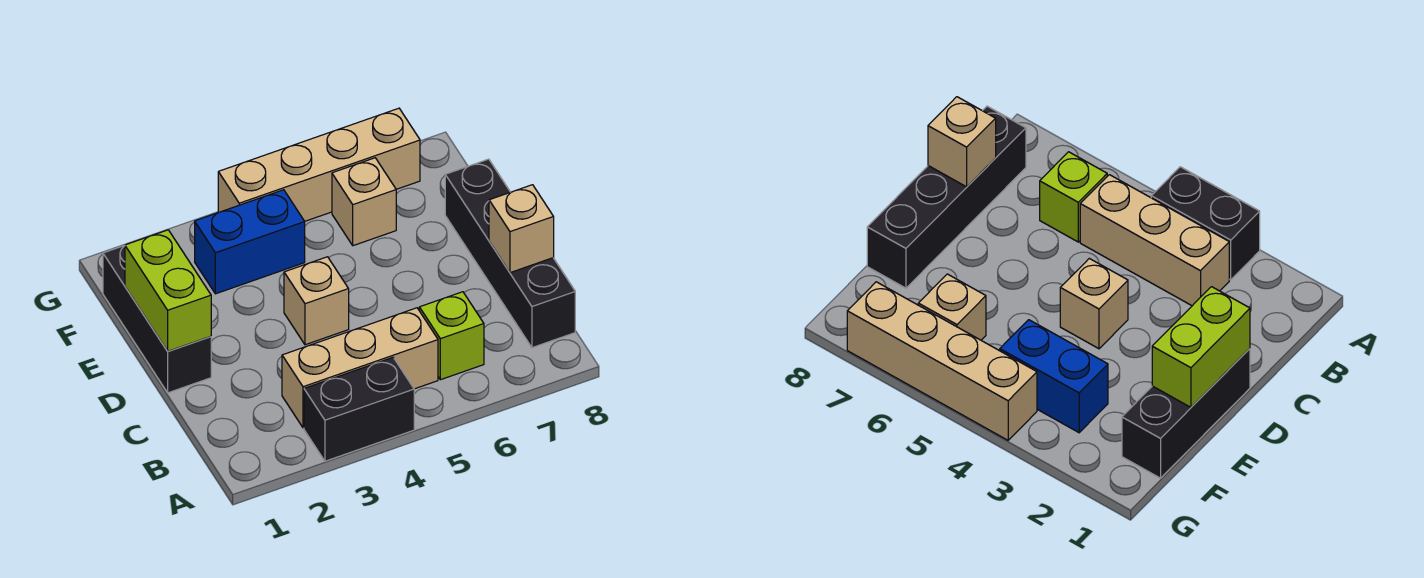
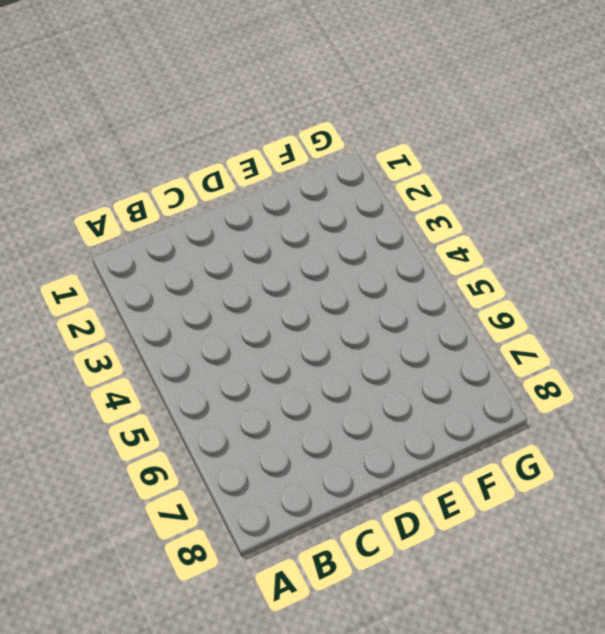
none -> black 1x2 brick [304,357,414,461]
none -> tan 1x3 brick [282,308,438,428]

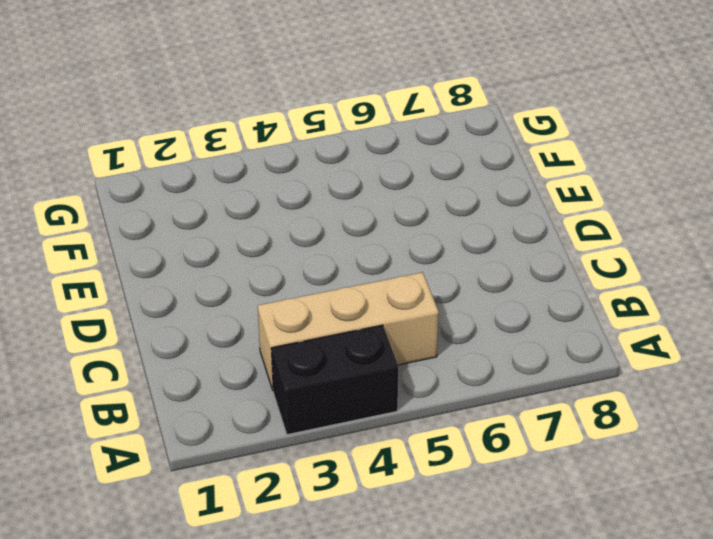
none -> lime 1x1 brick [419,292,484,380]
none -> black 1x4 brick [445,159,575,348]

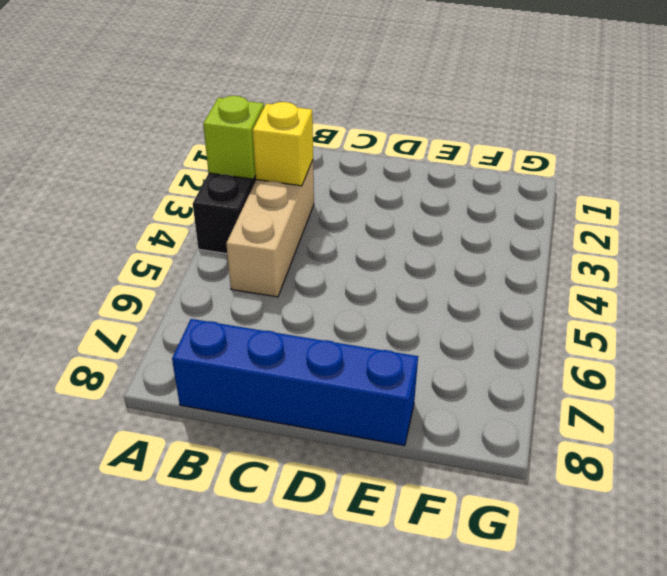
lime 1x1 brick [203,96,264,179] -> lime 1x1 brick moved to [419,292,484,380]
yellow 1x1 brick [253,102,313,186] -> none
blue 1x4 brick [172,319,418,446] -> black 1x4 brick [445,159,575,348]
none -> black 1x3 brick [103,245,211,393]
none -> tan 1x1 brick [284,257,349,345]

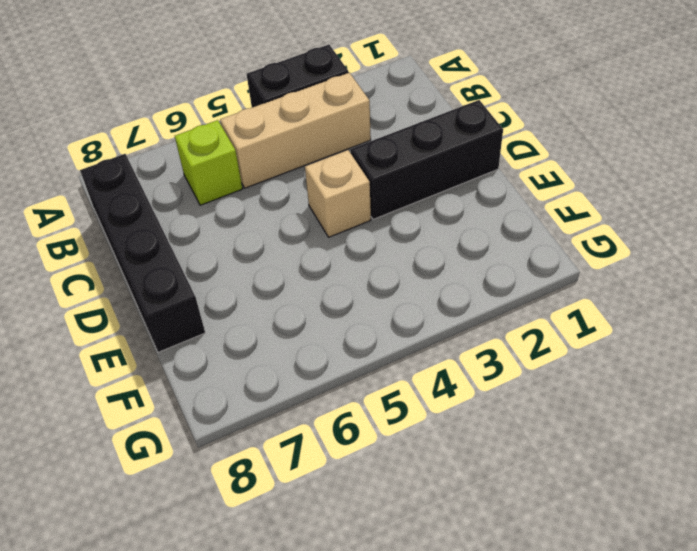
black 1x3 brick [350,100,503,219] -> black 1x3 brick turned to [103,245,211,393]
none -> blue 1x2 brick [195,190,305,294]
none -> tan 1x1 brick [332,158,396,246]

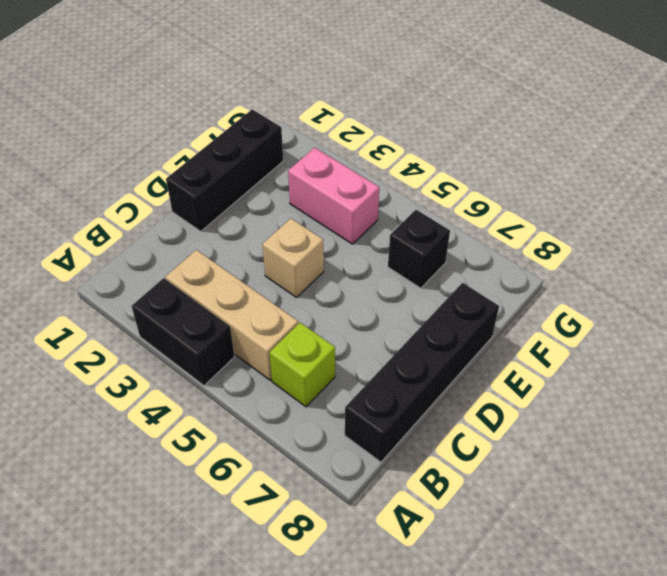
pink 1x2 brick [288,148,379,244] -> blue 1x2 brick [195,190,305,294]
black 1x1 brick [388,210,450,288] -> tan 1x1 brick [332,158,396,246]
none -> tan 1x4 brick [218,108,420,221]
none -> tan 1x1 brick [489,185,554,273]

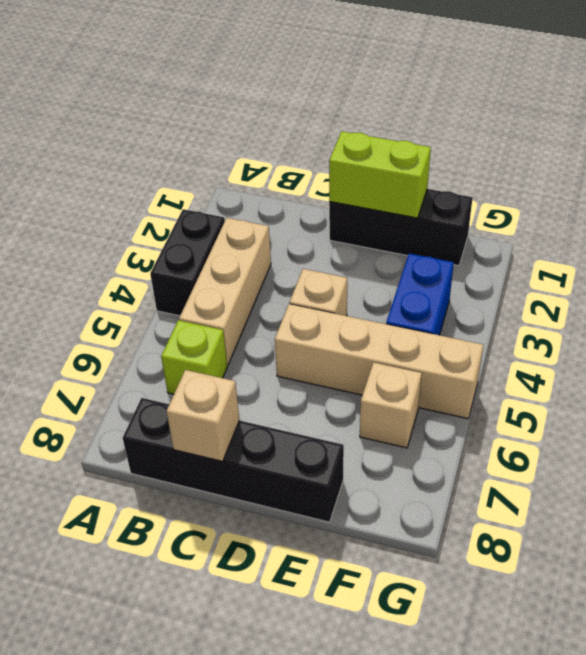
tan 1x4 brick [275,304,483,419] -> tan 1x4 brick turned to [218,108,420,221]

